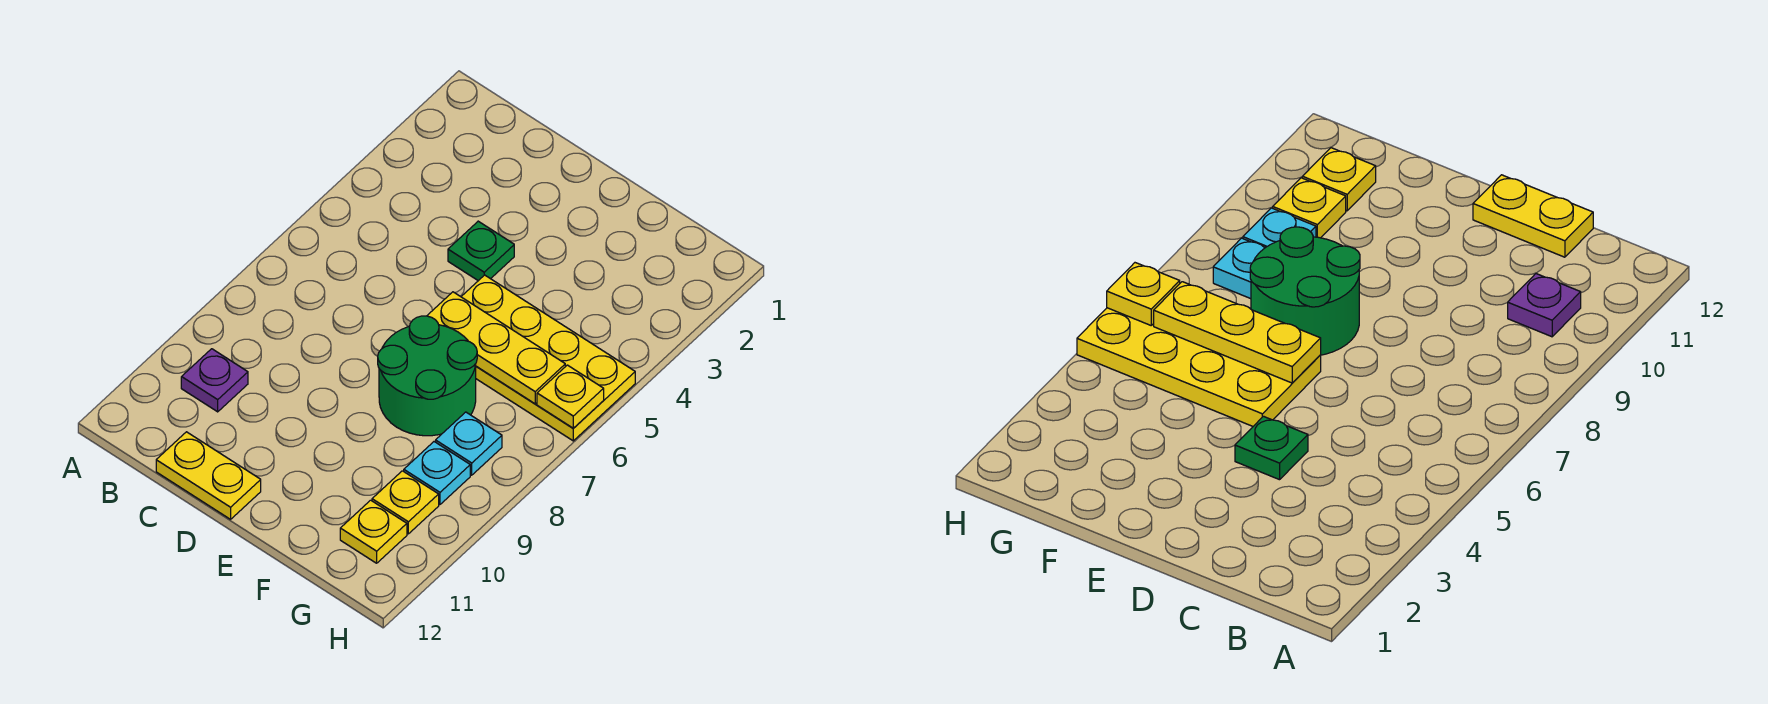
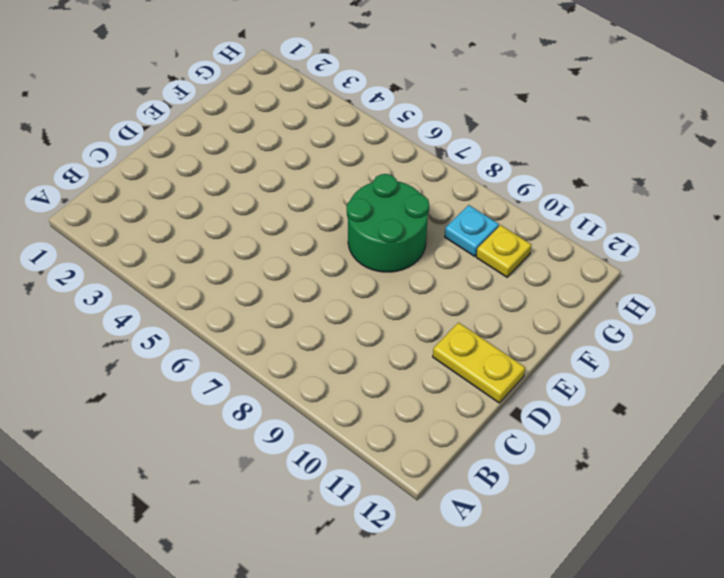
yellow 1x2 plate [433,323,525,403] -> yellow 1x2 plate turned to [156,432,261,519]
none -> purple 1x1 plate [181,349,248,412]
none -> green 1x1 plate [448,221,514,281]

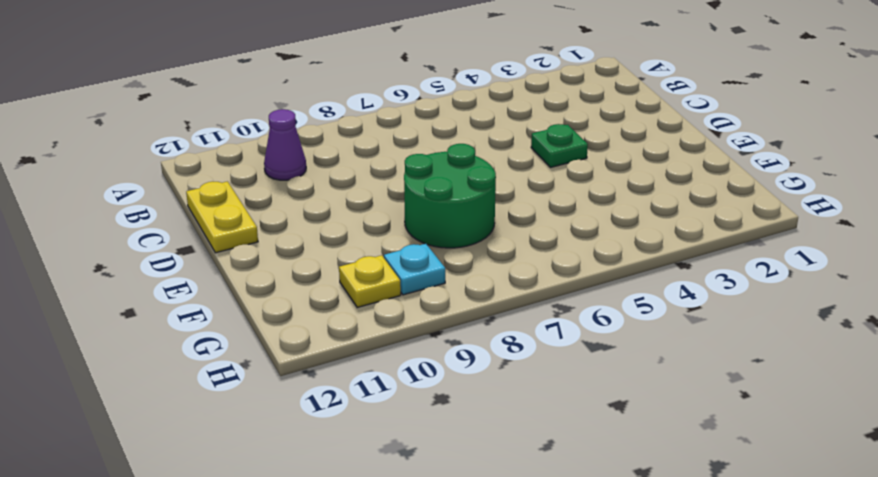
purple 1x1 cone [264,109,306,180] -> purple 1x1 plate [181,349,248,412]
none -> yellow 2x4 plate [461,275,635,441]
none -> cyan 1x1 plate [436,412,502,475]

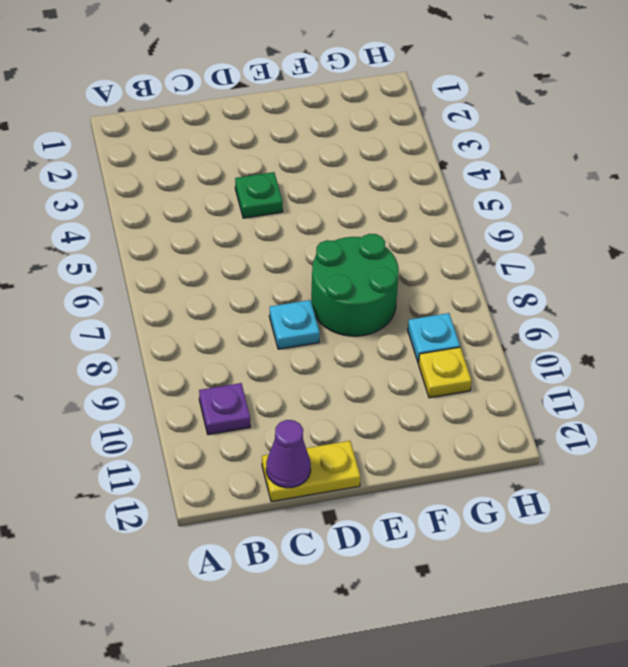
purple 1x1 cone [266,420,311,488] -> none
cyan 1x1 plate [269,300,320,349] -> cyan 1x1 plate moved to [436,412,502,475]
none -> yellow 2x4 plate [461,275,635,441]
none -> yellow 1x1 plate [340,500,407,563]

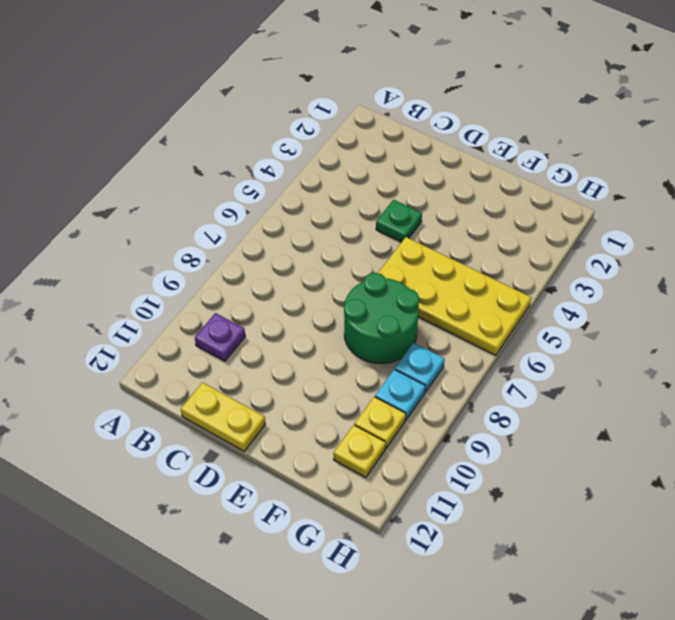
none -> yellow 1x3 plate [427,292,565,404]
none -> yellow 1x1 plate [537,365,604,428]

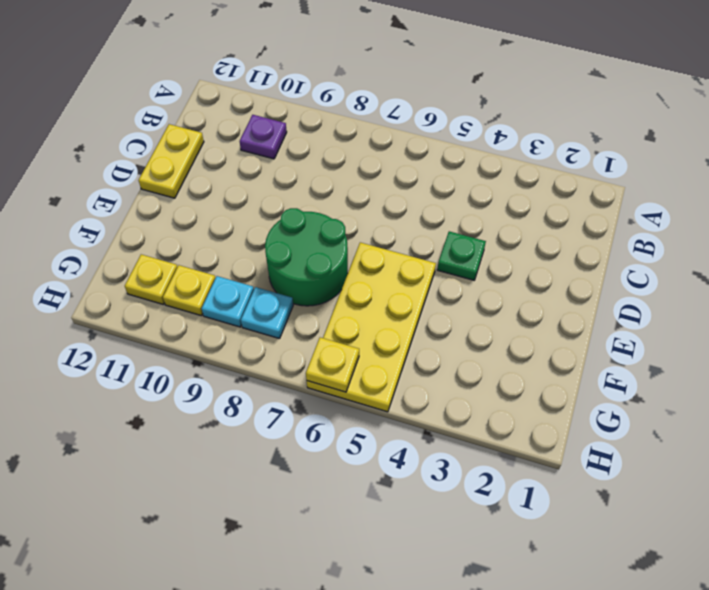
none -> yellow 1x3 plate [427,292,565,404]

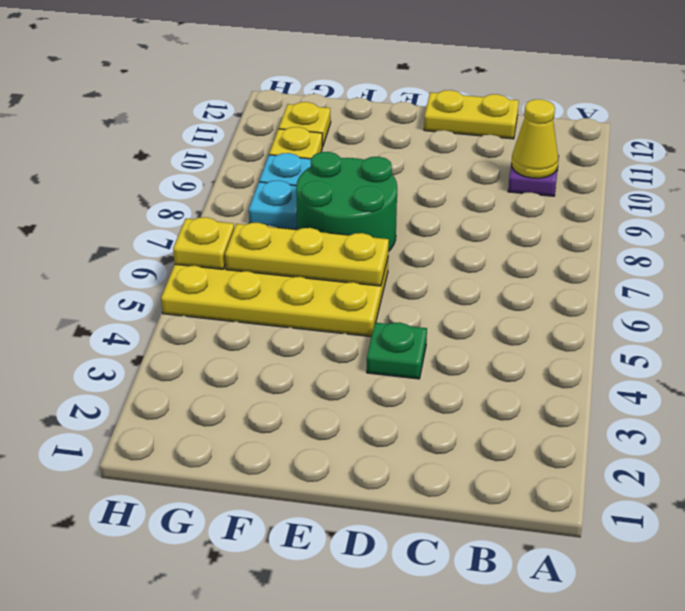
yellow 1x1 cone [511,99,559,178] -> none

